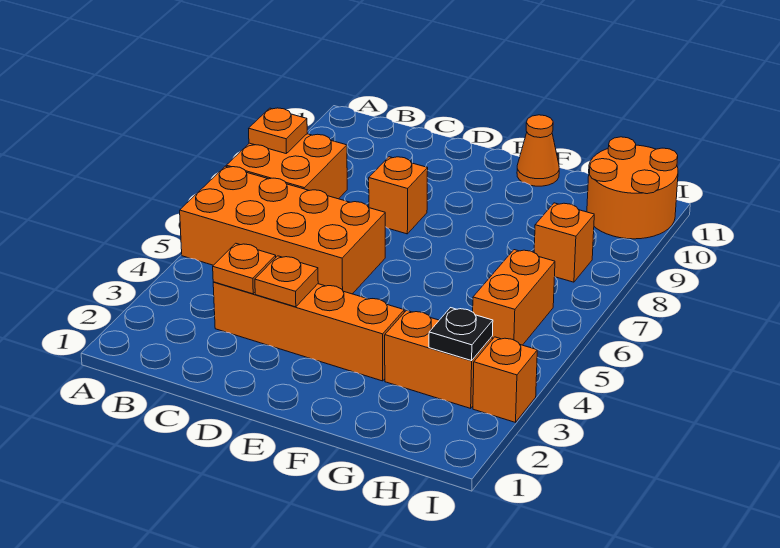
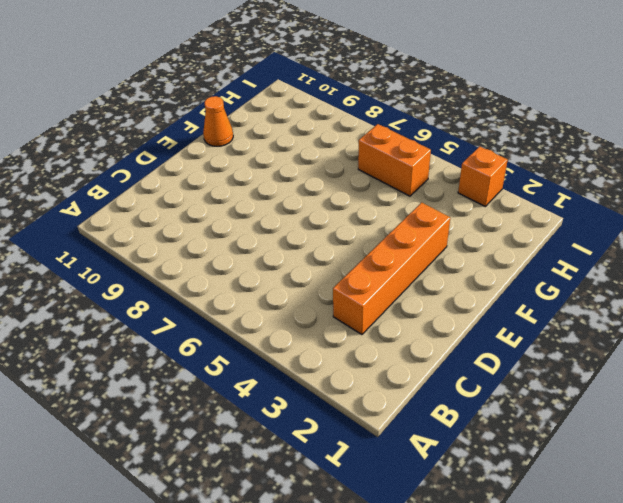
none -> orange 2x4 brick [180,166,385,294]
none -> orange 2x2 brick [226,134,347,199]
none -> orange 1x1 brick [369,157,428,234]

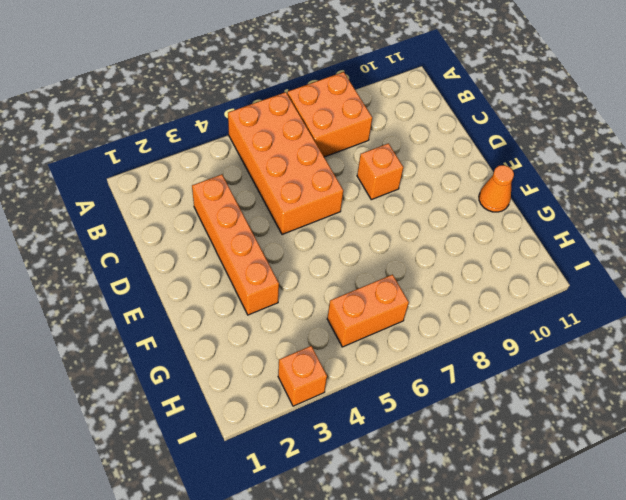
none -> orange 1x2 brick [385,310,492,408]
none -> orange 1x1 brick [534,203,594,282]
none -> orange 2x2 round brick [587,137,678,239]

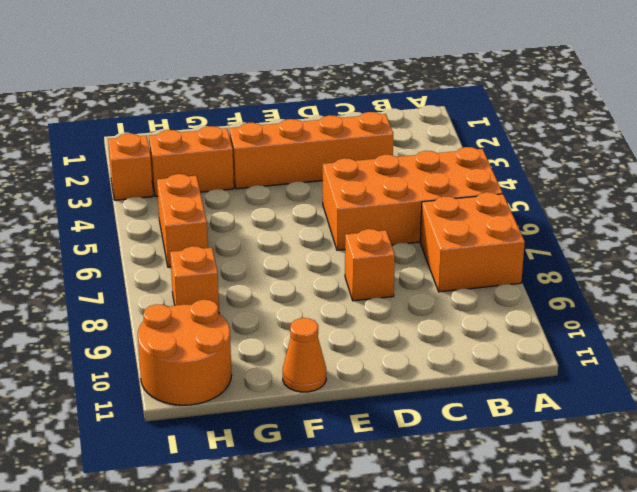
none -> orange 1x1 plate [249,108,307,154]
none -> orange 1x1 plate [213,243,276,294]
none -> orange 1x1 plate [255,256,318,307]

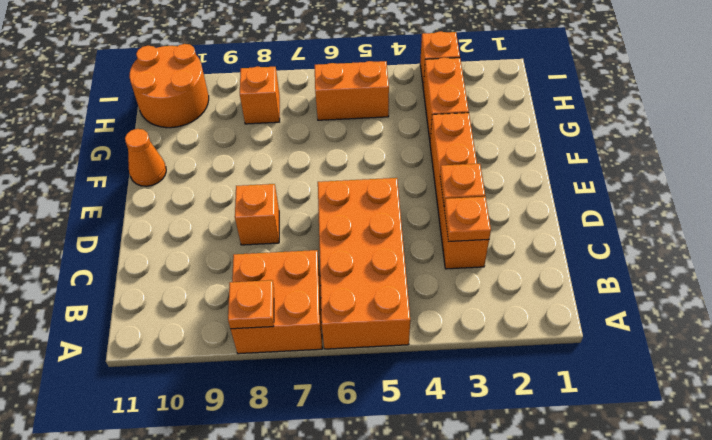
none -> black 1x1 plate [429,308,493,361]

